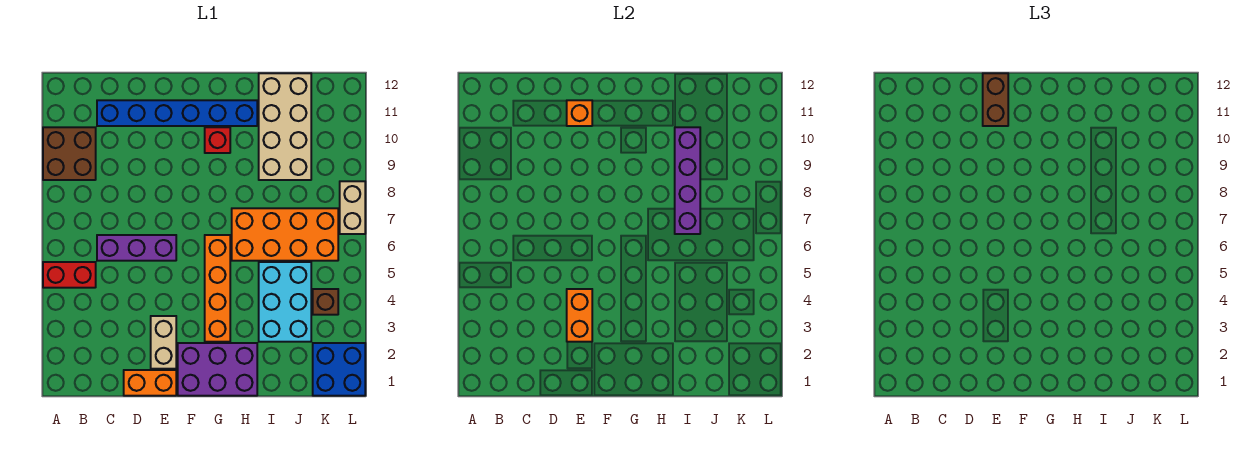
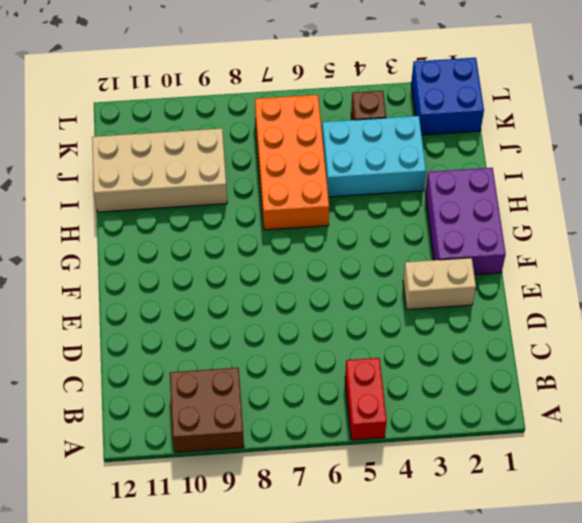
none -> purple 1x3 brick [97,235,176,261]
none -> blue 1x6 brick [97,100,257,126]
none -> orange 1x2 brick [124,370,176,396]

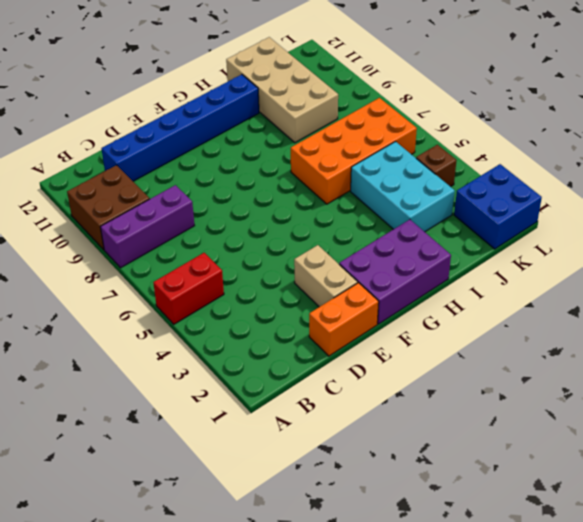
purple 1x3 brick [100,185,195,268] -> purple 1x3 brick moved to [97,235,176,261]
none -> orange 1x4 brick [205,235,230,342]
none -> red 1x1 brick [205,127,230,153]
none -> tan 1x2 brick [340,181,365,234]

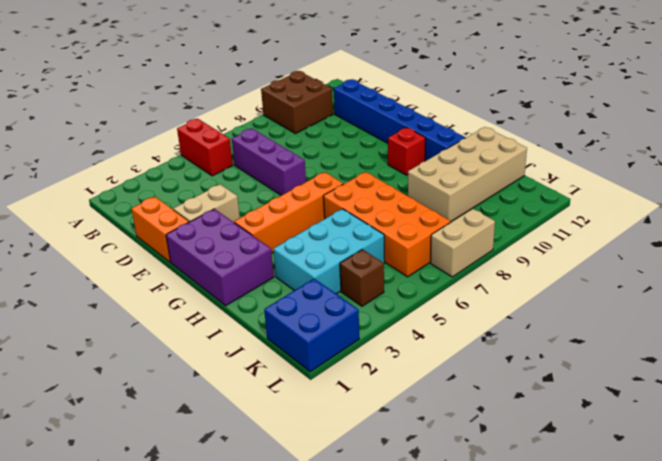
none -> orange 1x2 brick [567,289,592,342]
none -> orange 1x1 brick [567,100,592,126]
none -> purple 1x4 brick [675,127,700,234]

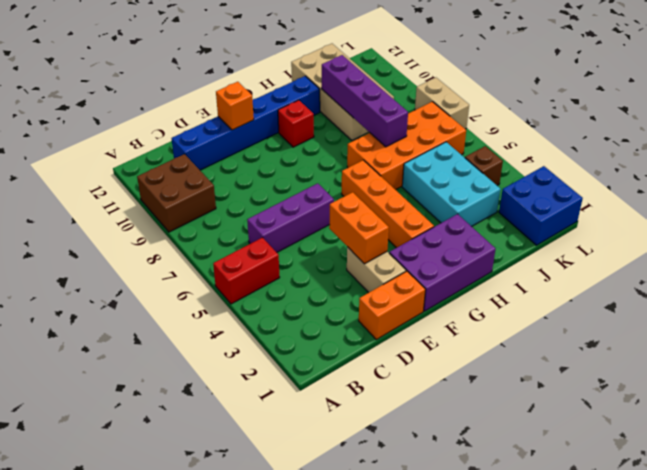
none -> brown 1x2 brick [983,73,1008,126]

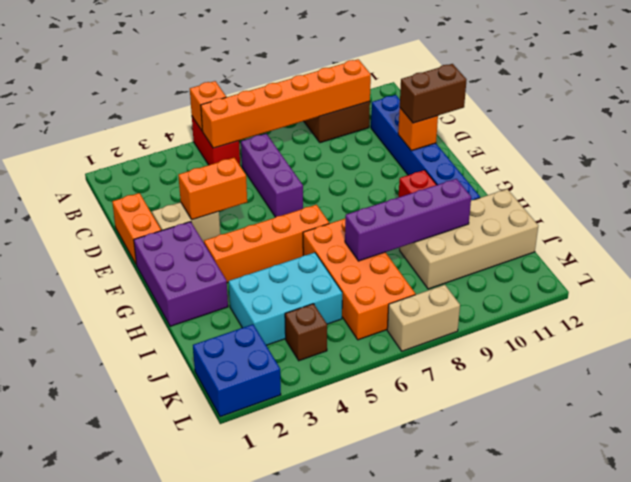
orange 1x1 brick [190,81,226,131] -> none
orange 1x6 brick [201,59,371,148] -> none

